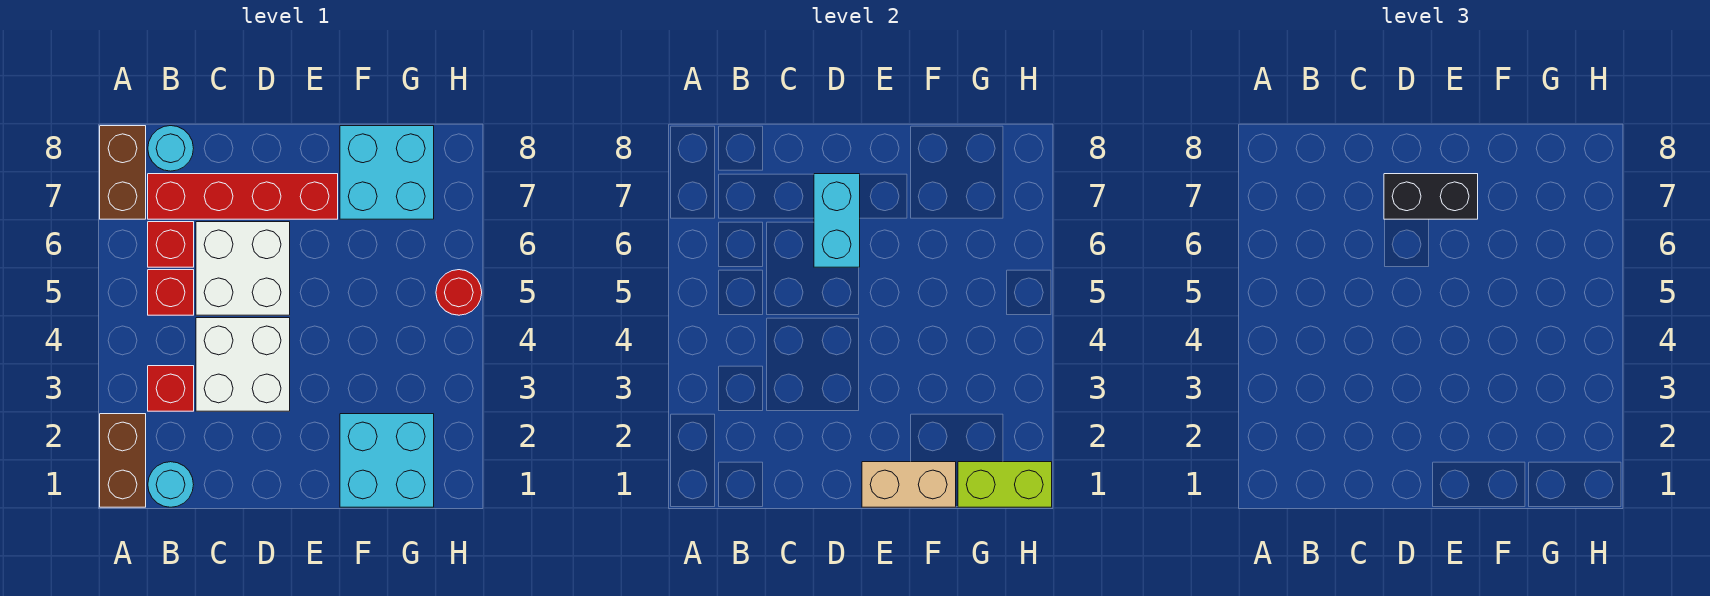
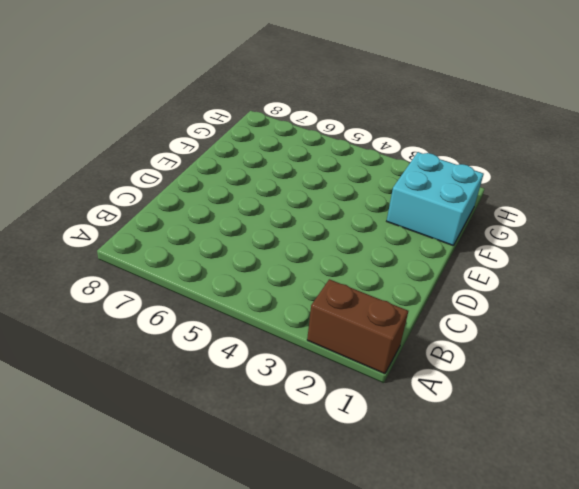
none -> brown 1x2 brick [100,126,146,219]
none -> cyan 1x1 round brick [148,462,194,507]
none -> red 1x1 brick [148,366,194,411]

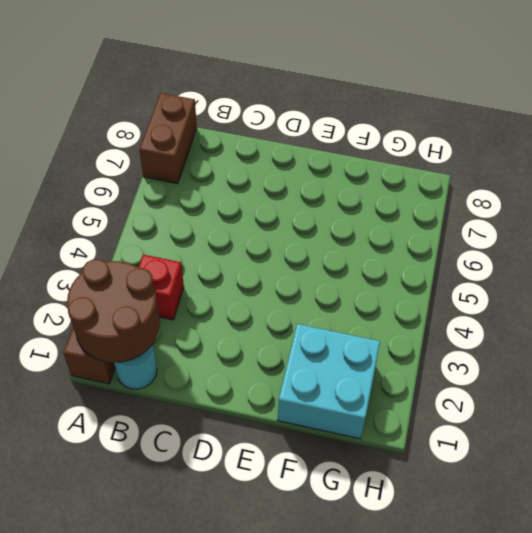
brown 2x2 round brick [67,259,160,362] -> none
none -> red 1x1 brick [148,270,194,315]
none -> red 1x1 brick [148,222,194,267]
none -> red 1x4 brick [148,174,338,219]

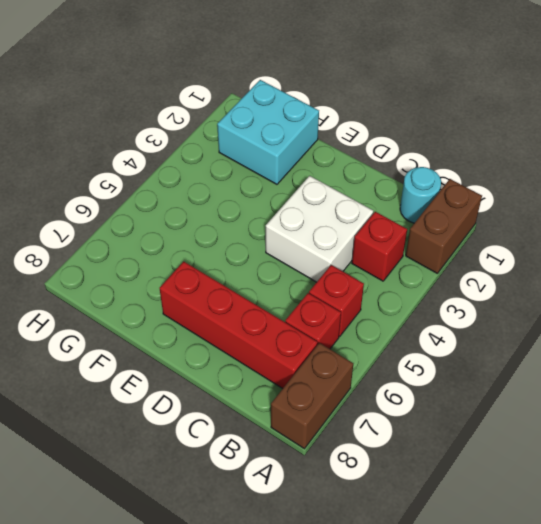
none -> cyan 1x1 round brick [148,126,194,171]
none -> white 2x2 brick [196,222,290,315]
none -> cyan 2x2 brick [340,126,434,219]

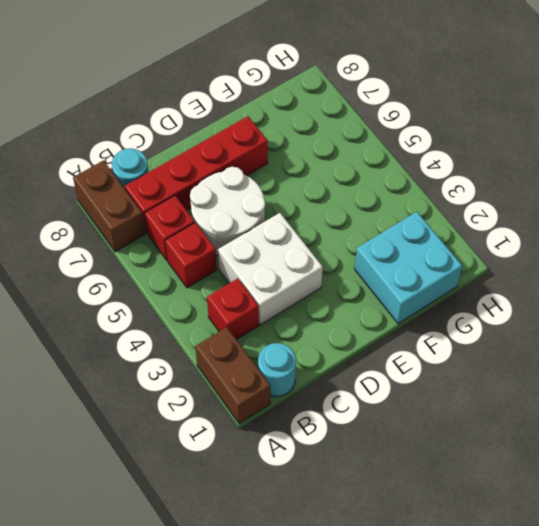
white 2x2 round brick [190,167,265,255] -> white 2x2 brick [196,222,290,315]
none -> cyan 2x2 brick [340,126,434,219]
none -> red 1x1 round brick [436,270,482,315]
none -> cyan 1x2 brick [814,174,860,267]

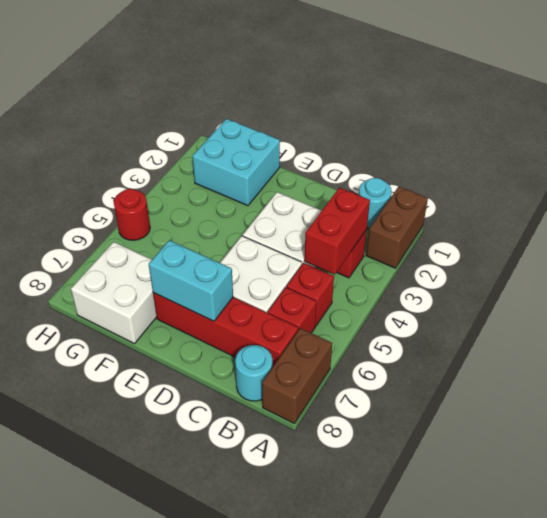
red 1x2 brick [304,188,370,274] -> none
cyan 1x2 brick [149,240,233,321] -> cyan 1x2 brick turned to [814,174,860,267]
white 2x2 brick [71,242,157,344] -> cyan 2x2 brick [340,126,434,219]
none -> tan 1x2 brick [862,462,956,507]
none -> lime 1x2 brick [958,462,1052,507]
none -> black 1x2 brick [1384,174,1478,219]

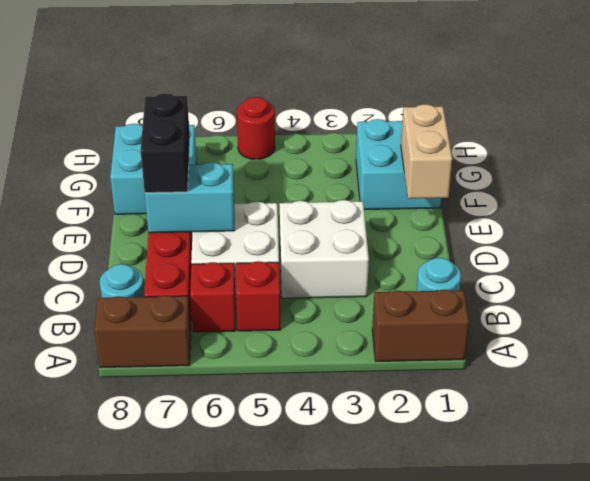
none -> red 1x1 brick [148,366,194,411]
none -> lime 1x2 brick [958,462,1052,507]

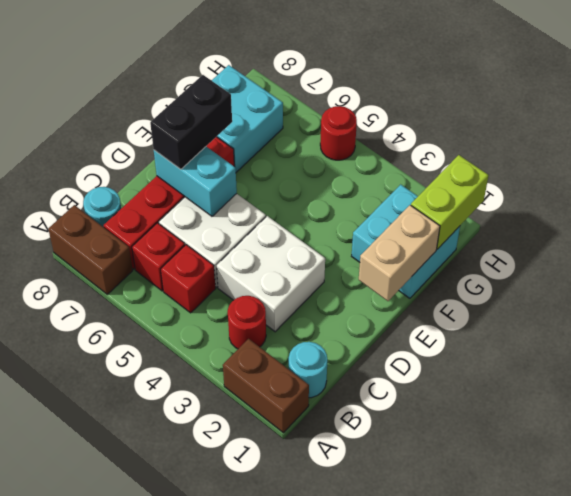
red 1x1 round brick [228,296,266,349] -> red 1x1 brick [148,366,194,411]

